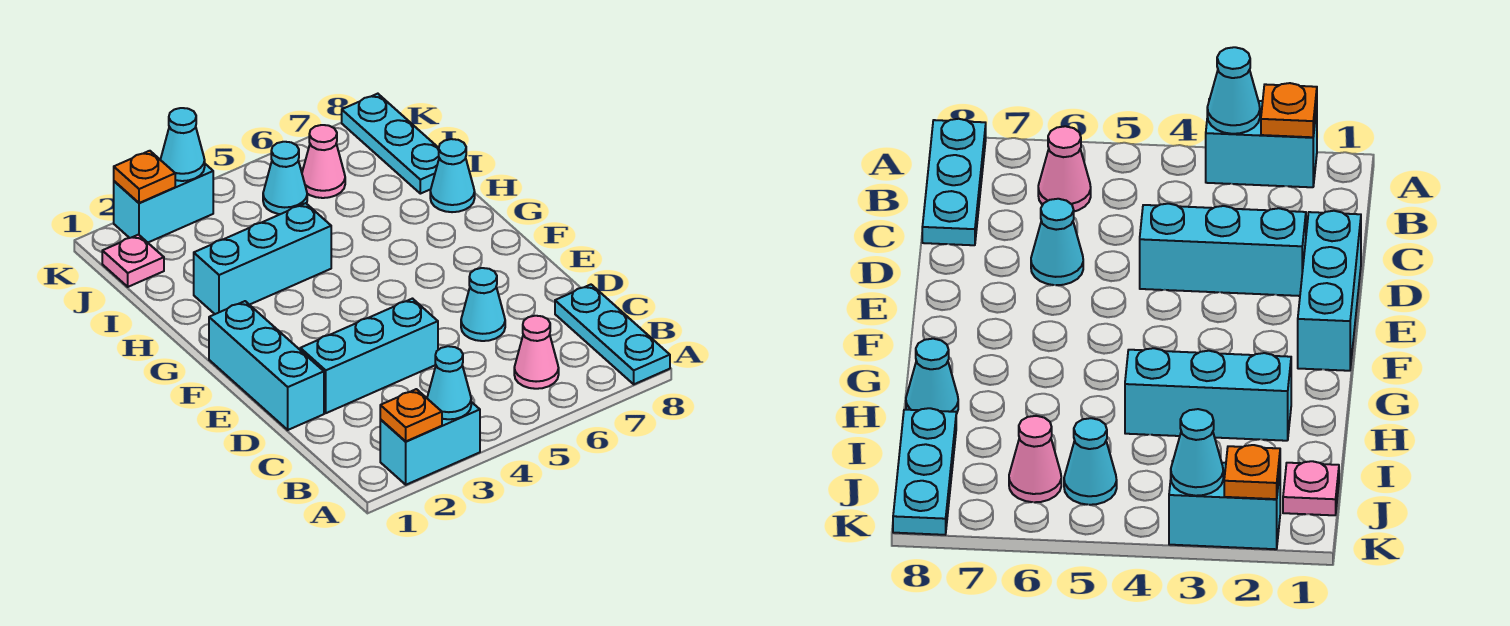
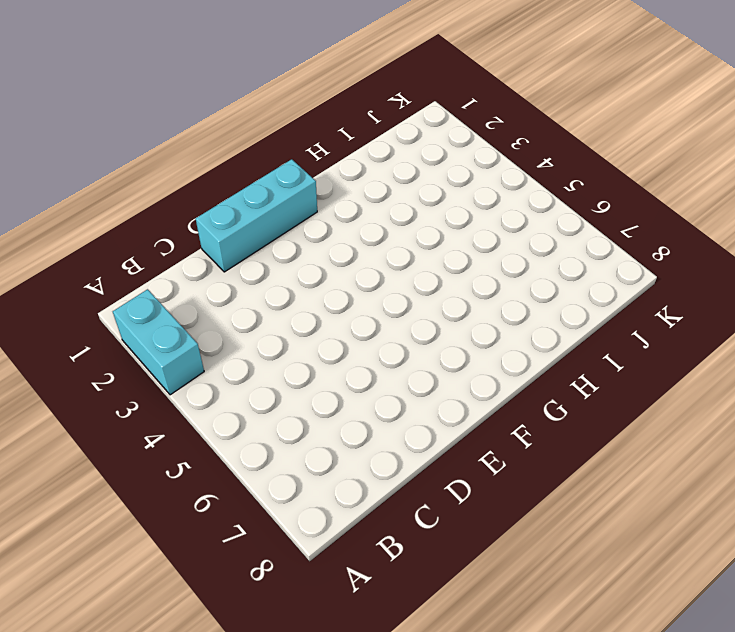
none -> cyan 1x3 plate [555,285,670,384]
none -> pink 1x1 cone [514,316,559,389]
none -> cyan 1x3 brick [300,299,438,413]

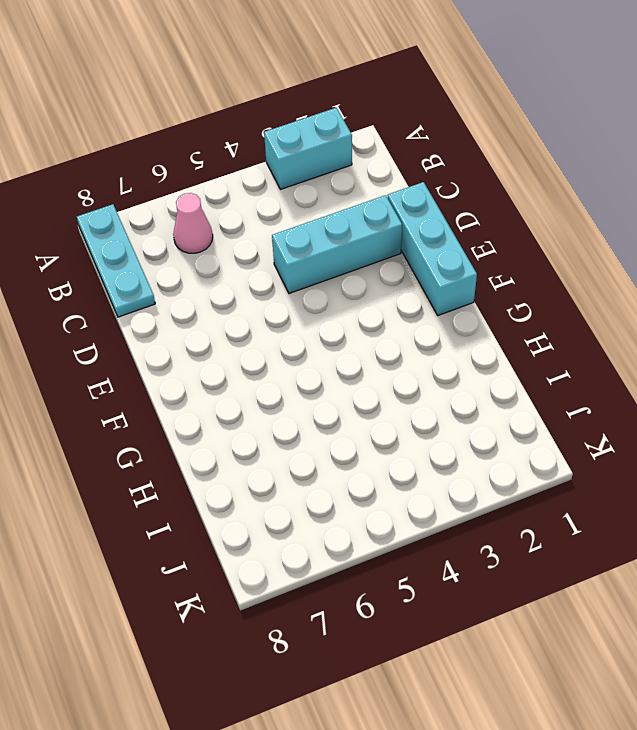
none -> cyan 1x1 cone [461,268,505,341]
none -> cyan 1x3 brick [194,203,331,314]
none -> cyan 1x1 cone [430,139,475,212]

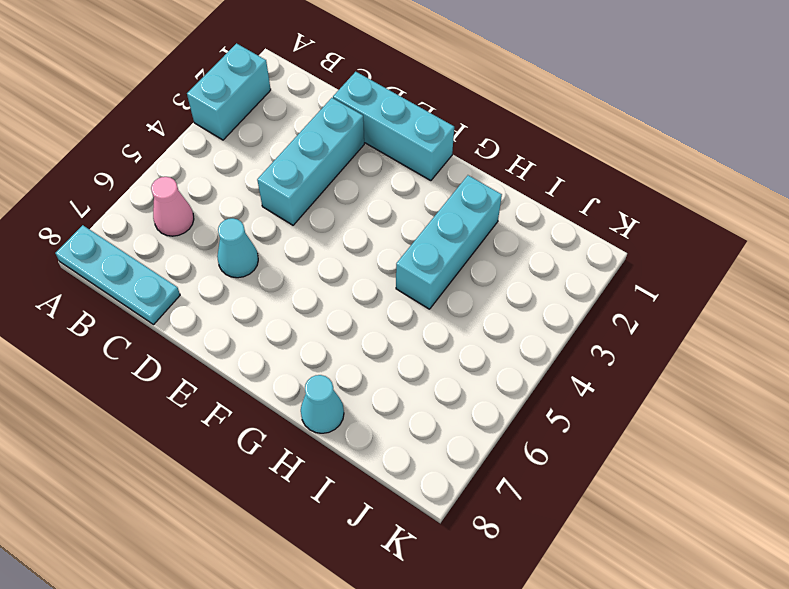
none -> cyan 1x3 plate [342,94,439,194]
none -> pink 1x1 plate [102,235,164,287]
none -> cyan 1x1 cone [263,142,307,214]

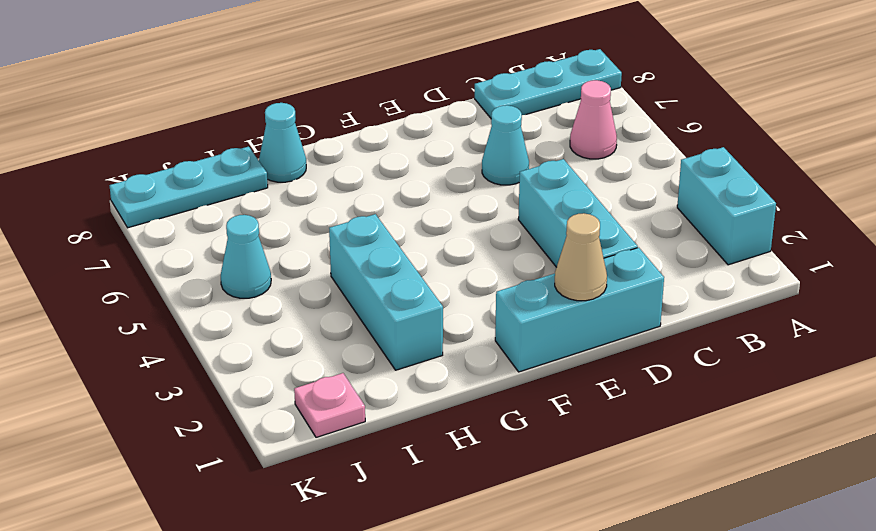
tan 1x1 cone [555,213,607,301] -> none
none -> pink 1x1 cone [302,125,345,198]
none -> cyan 1x2 brick [114,164,213,242]
none -> orange 1x1 plate [380,389,442,441]

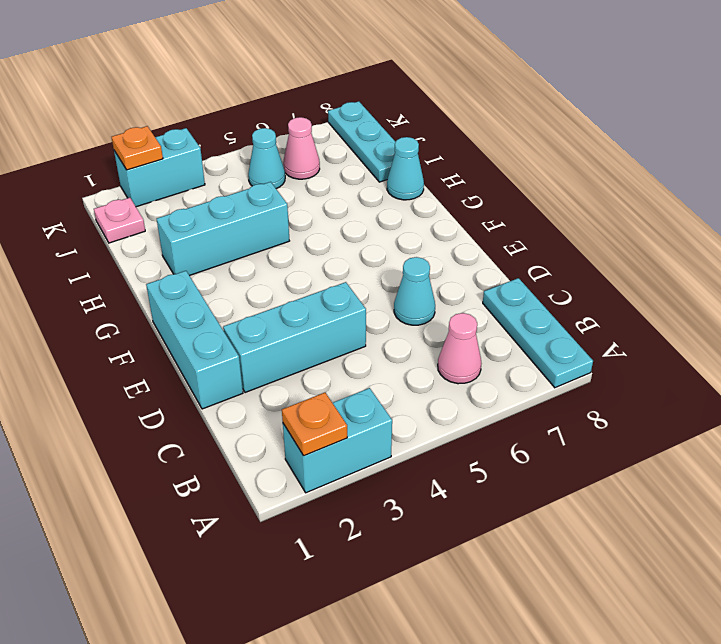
none -> cyan 1x1 cone [427,346,471,419]
none -> cyan 1x1 cone [160,108,205,181]

